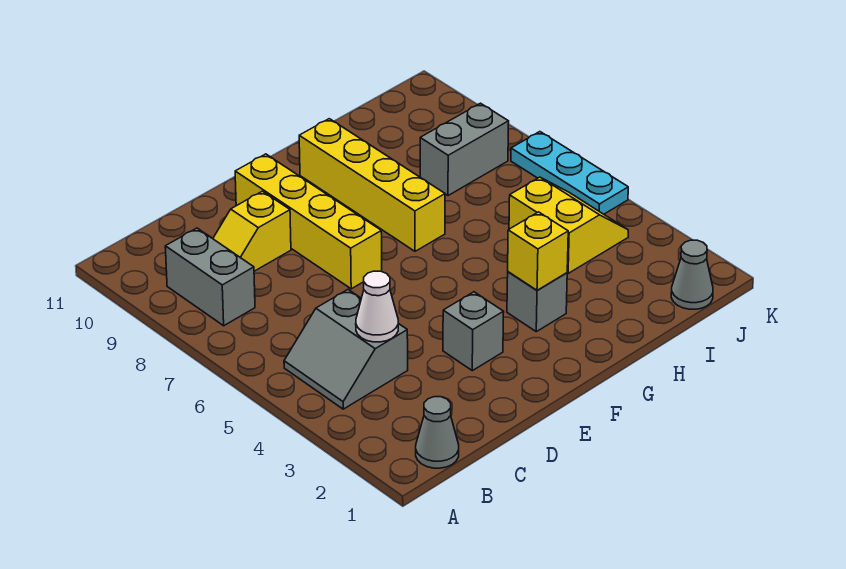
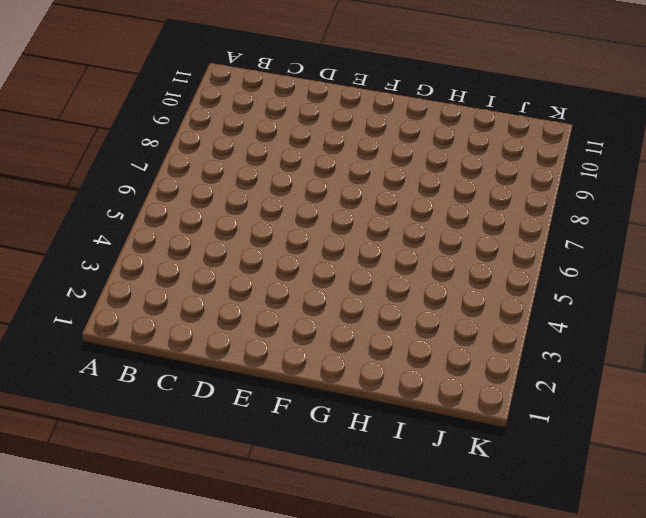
none -> grey 1x1 cone [416,397,459,468]
none -> grey 2x2 slope [284,290,408,409]
none -> grey 1x2 brick [165,228,255,326]

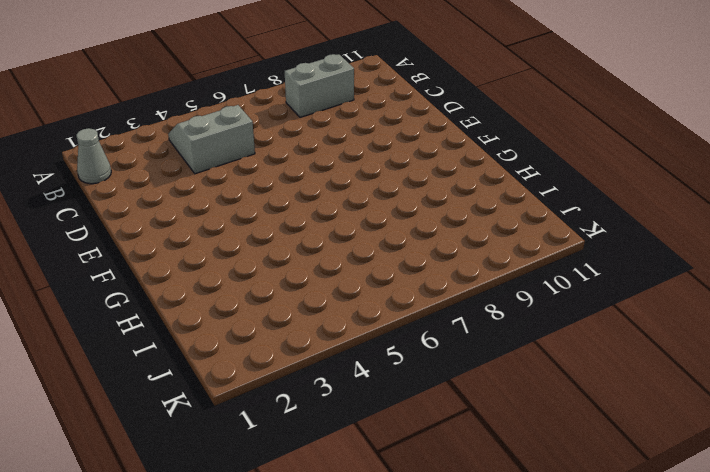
none -> yellow 1x2 slope [213,191,291,271]
none -> grey 1x1 brick [443,292,504,371]
none -> yellow 1x4 brick [235,154,382,289]

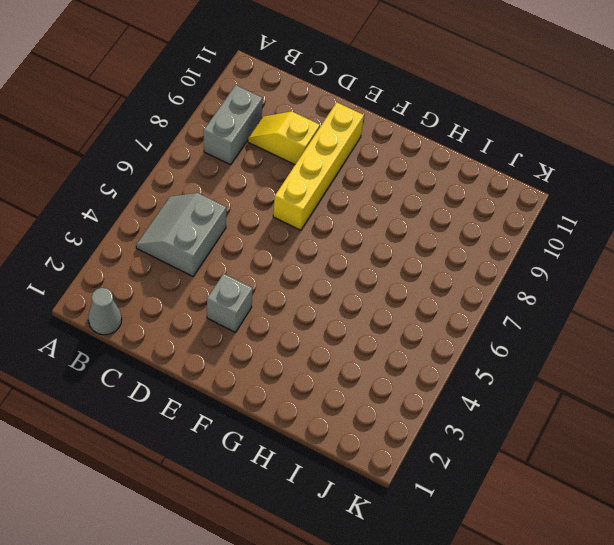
none -> grey 1x1 brick [507,272,567,332]
none -> yellow 1x4 brick [299,119,445,251]
none -> yellow 2x2 slope [509,177,628,273]

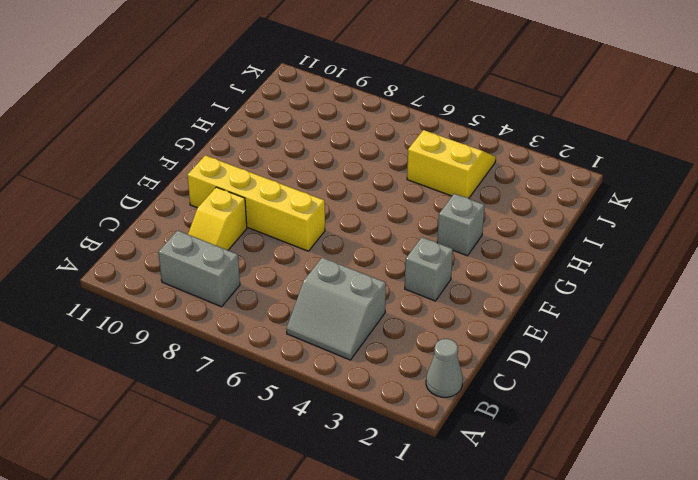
none -> yellow 1x4 brick [299,119,445,251]
none -> grey 1x2 brick [420,103,509,196]
none -> grey 1x1 cone [671,240,713,309]

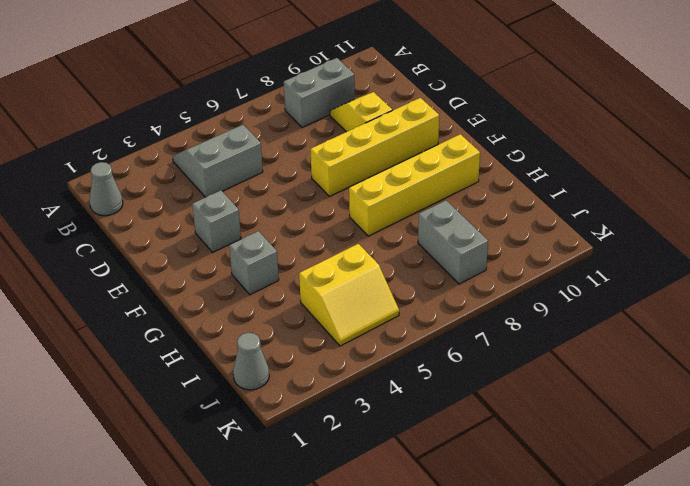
none -> cyan 1x3 plate [511,132,628,214]
none -> white 1x1 cone [356,271,398,342]
none -> yellow 1x1 brick [508,212,568,290]

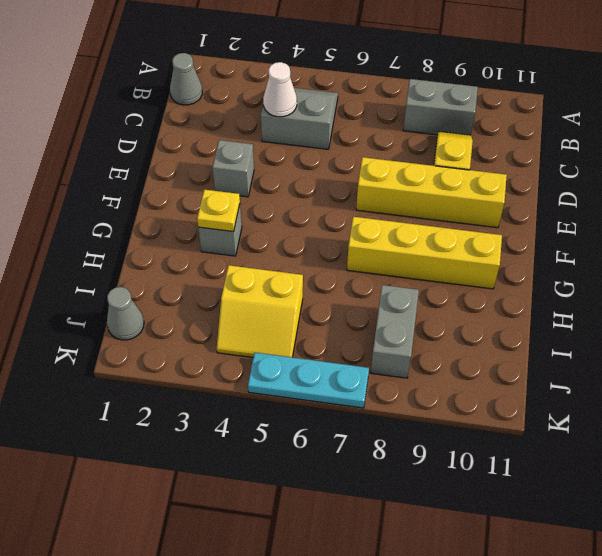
yellow 1x1 plate [197,190,240,232] -> yellow 1x1 brick [508,212,568,290]

